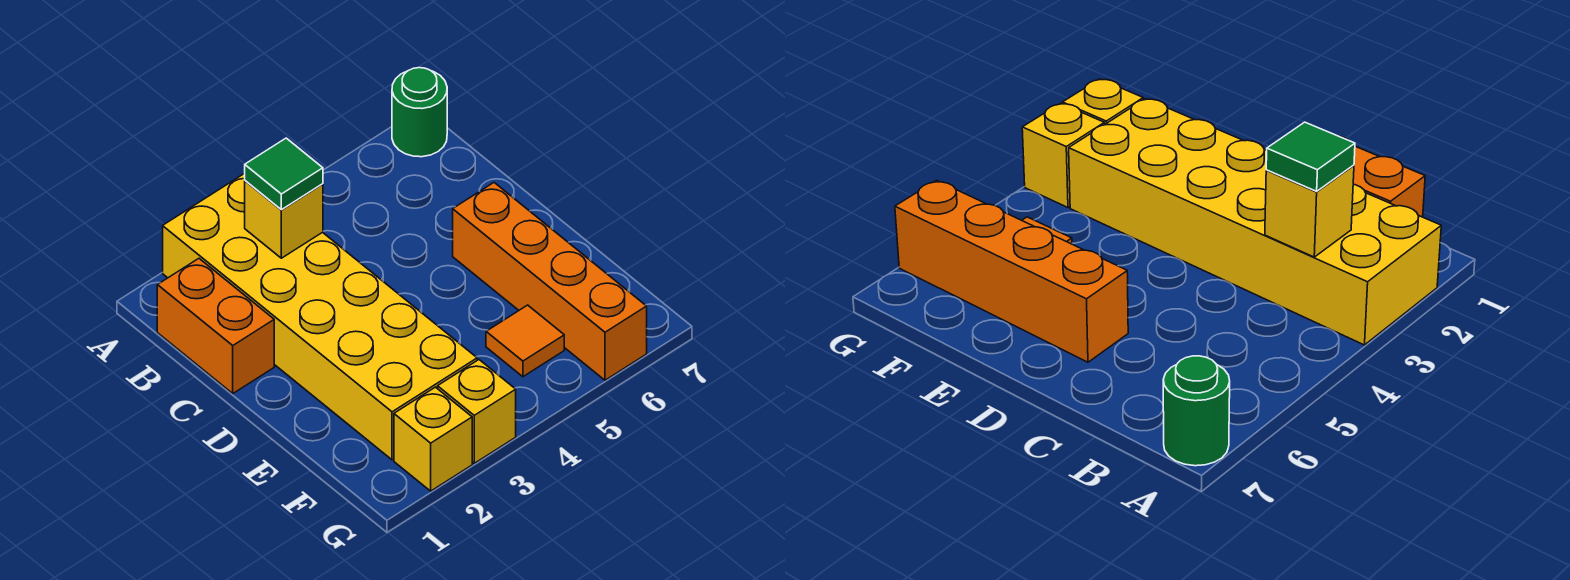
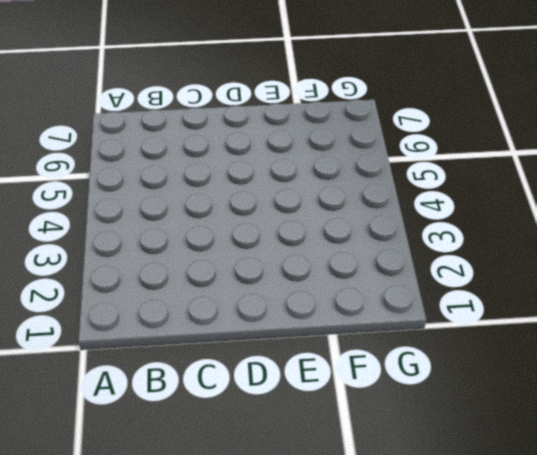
none -> yellow 2x6 brick [163,173,477,460]
none -> green 1x1 round brick [392,68,447,157]

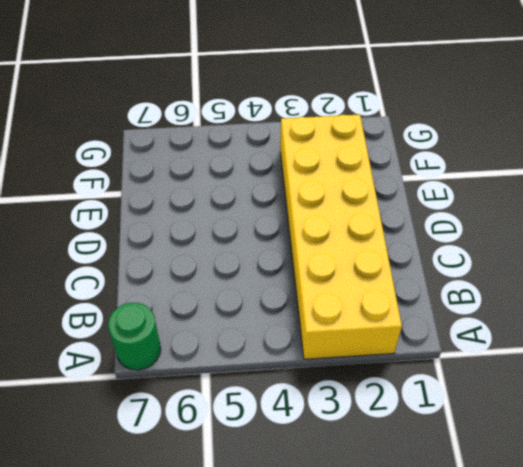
none -> orange 1x2 brick [157,259,274,393]
none -> orange 1x4 brick [453,183,647,380]

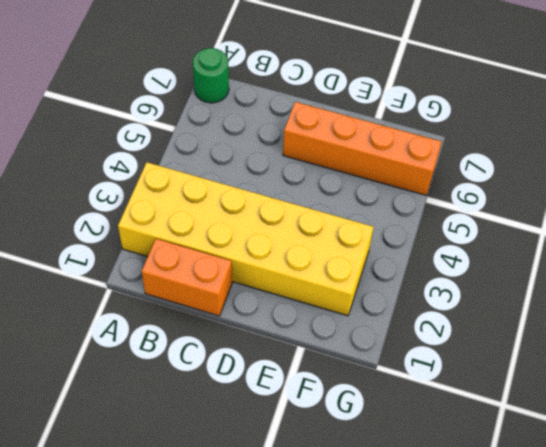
none -> orange 1x1 tile [486,305,564,377]
none -> yellow 1x1 brick [394,387,472,491]

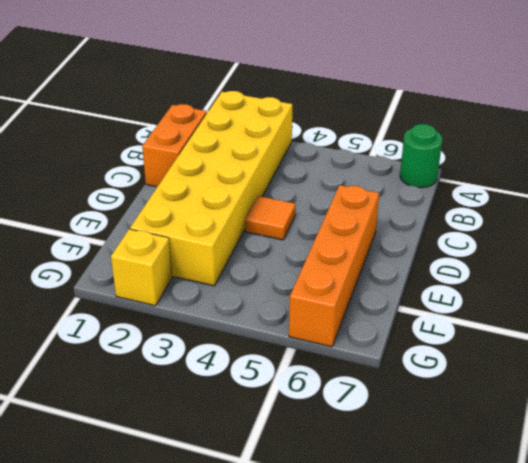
orange 1x1 tile [245,196,296,240] -> orange 1x1 tile moved to [486,305,564,377]
none -> yellow 1x1 brick [438,360,516,463]
none -> yellow 1x1 brick [245,181,323,258]

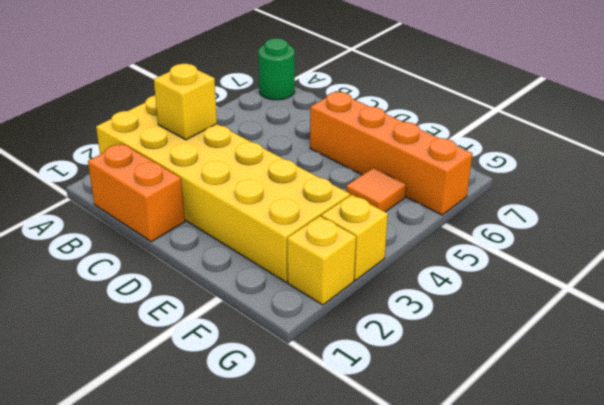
none -> green 1x1 tile [245,138,323,210]

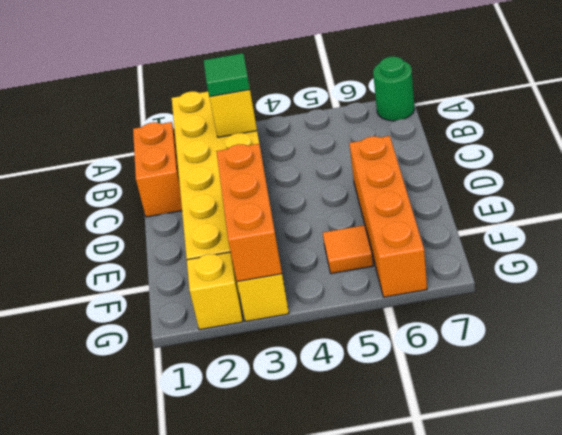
orange 1x3 brick [216,144,282,282] -> none

